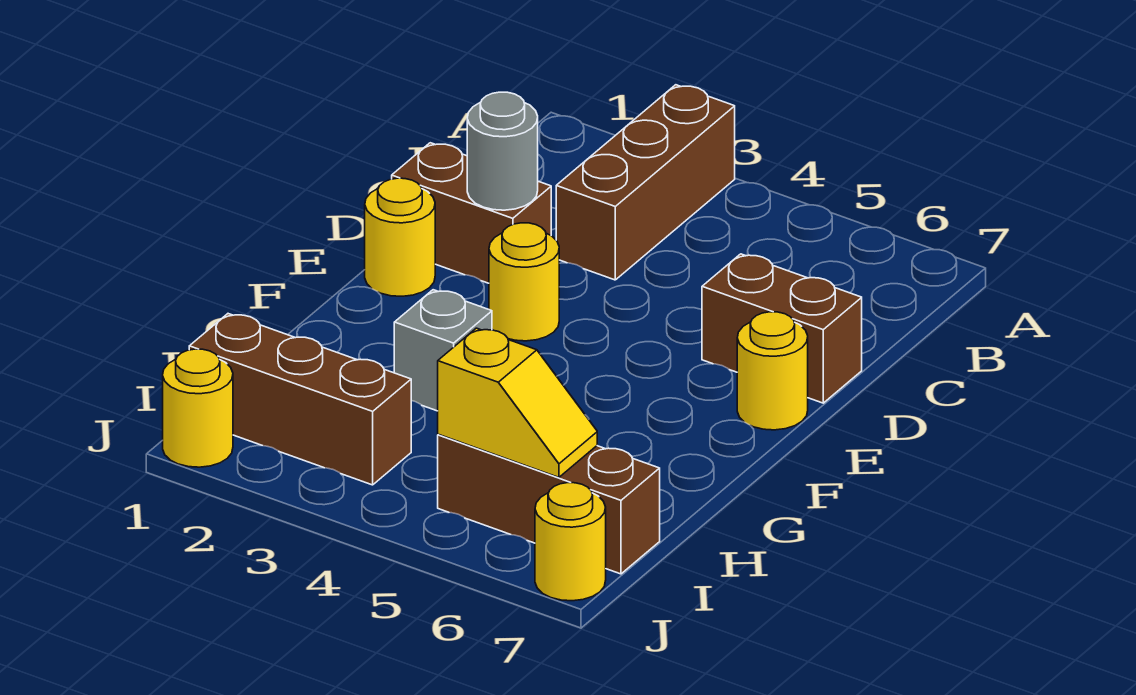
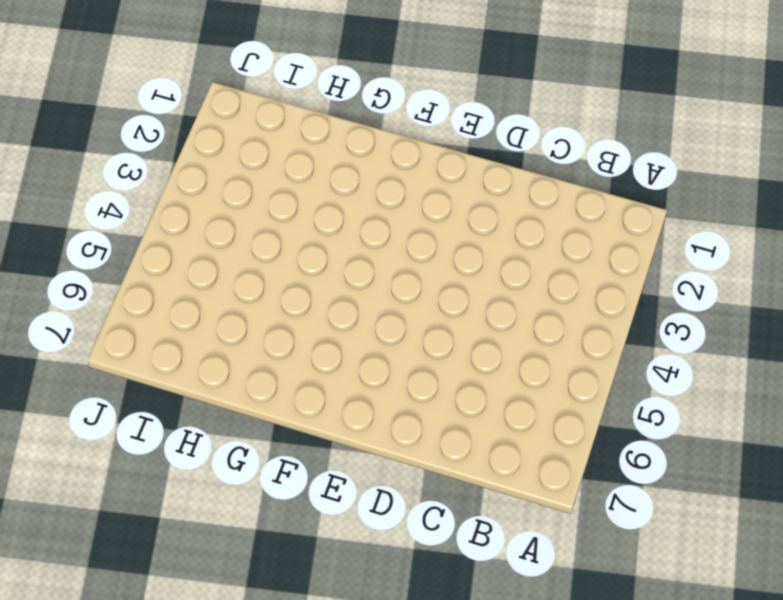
none -> brown 1x3 brick [556,85,735,280]
none -> brown 1x2 brick [392,143,551,283]
none -> brown 1x2 brick [702,254,862,403]

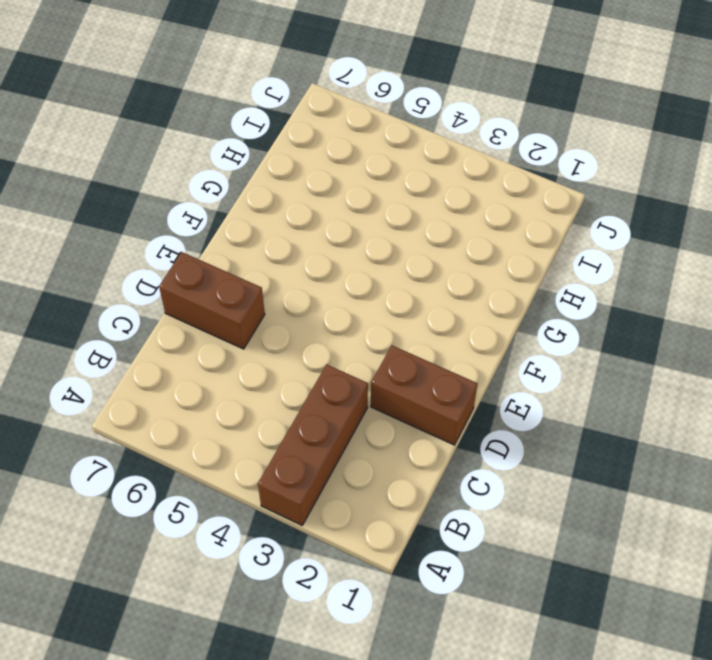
none -> yellow 1x1 round brick [365,178,435,296]
none -> yellow 1x1 round brick [489,223,559,341]
none -> yellow 1x1 round brick [737,312,808,430]

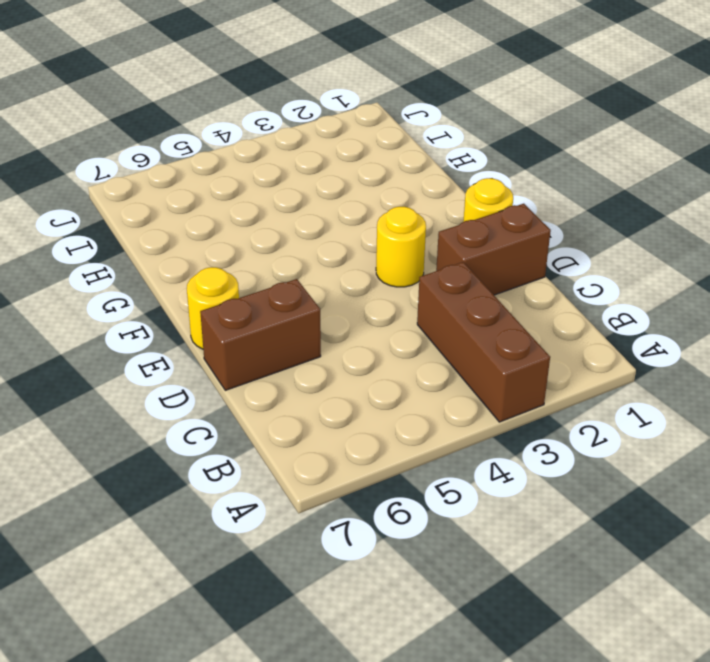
none -> grey 1x1 brick [394,290,492,411]
none -> brown 1x3 brick [189,314,411,485]
none -> brown 1x3 brick [438,434,660,574]

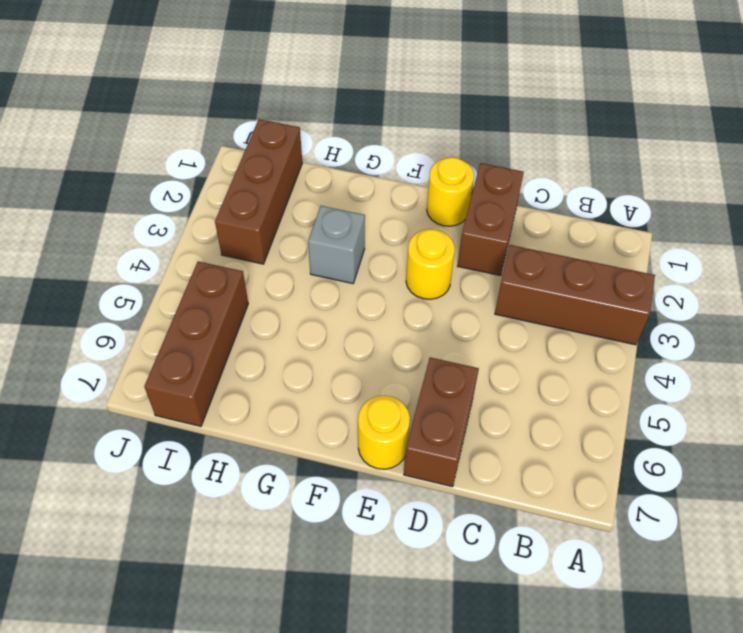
none -> yellow 1x1 round brick [163,349,233,467]
none -> yellow 1x1 round brick [535,483,606,601]
none -> grey 1x1 round brick [467,92,538,210]

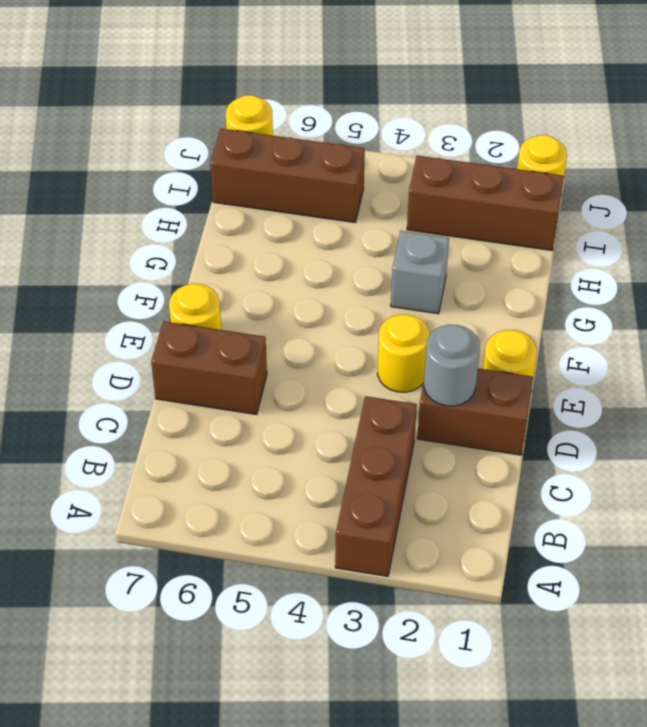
none -> yellow 1x2 slope [438,328,597,477]

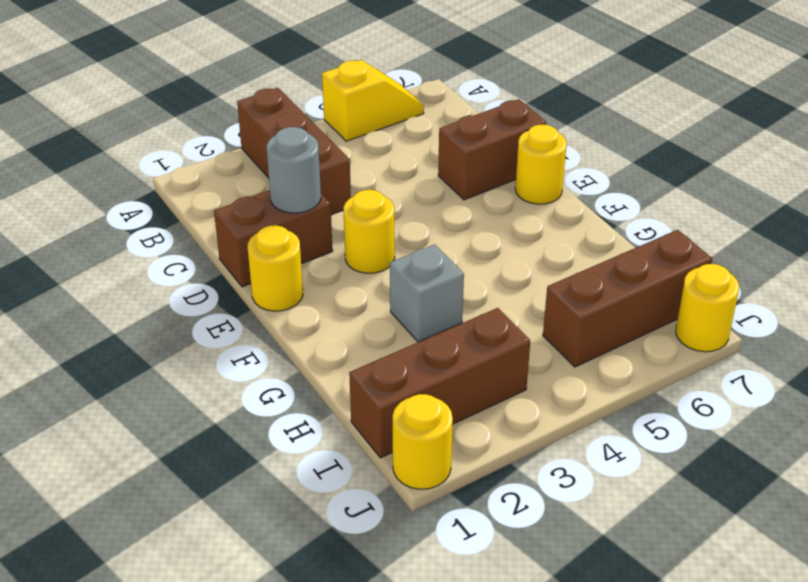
yellow 1x2 slope [322,60,424,141] -> yellow 1x2 slope moved to [438,328,597,477]

